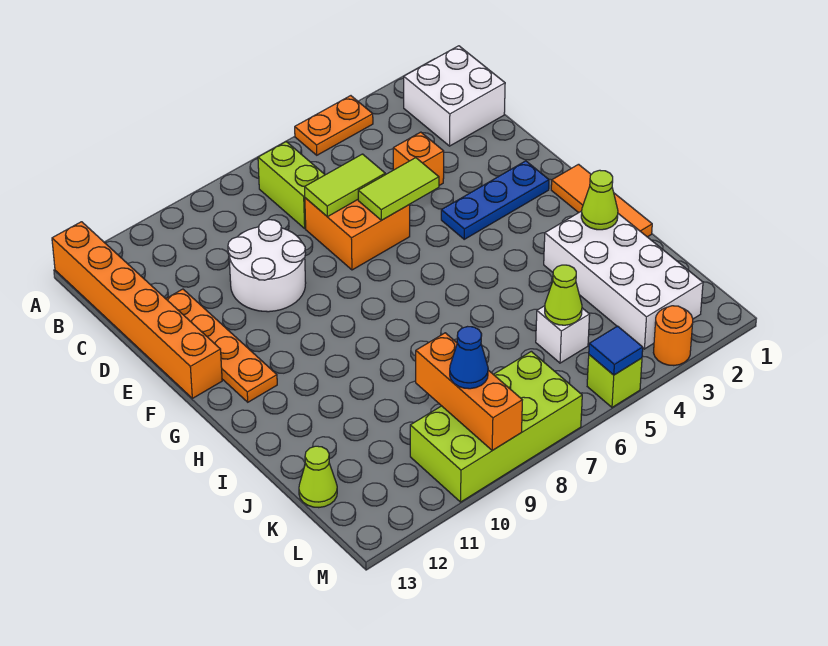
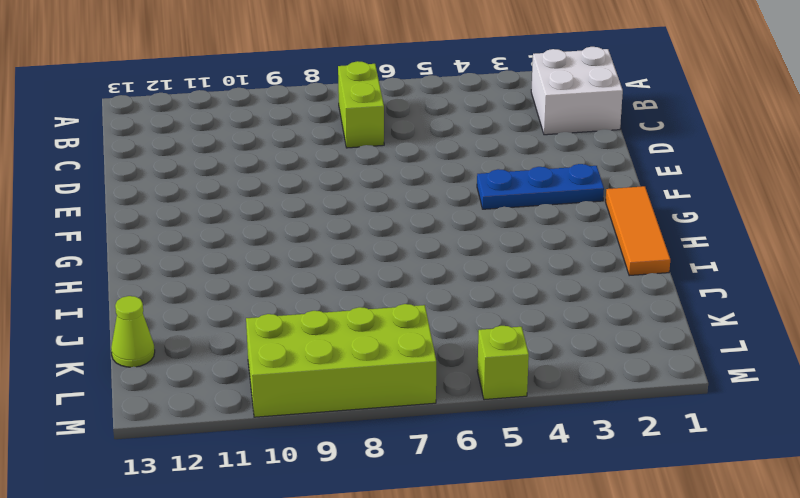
none -> orange 1x2 plate [295,96,373,155]
none -> orange 1x6 brick [52,222,222,398]
none -> orange 1x1 brick [393,132,444,185]

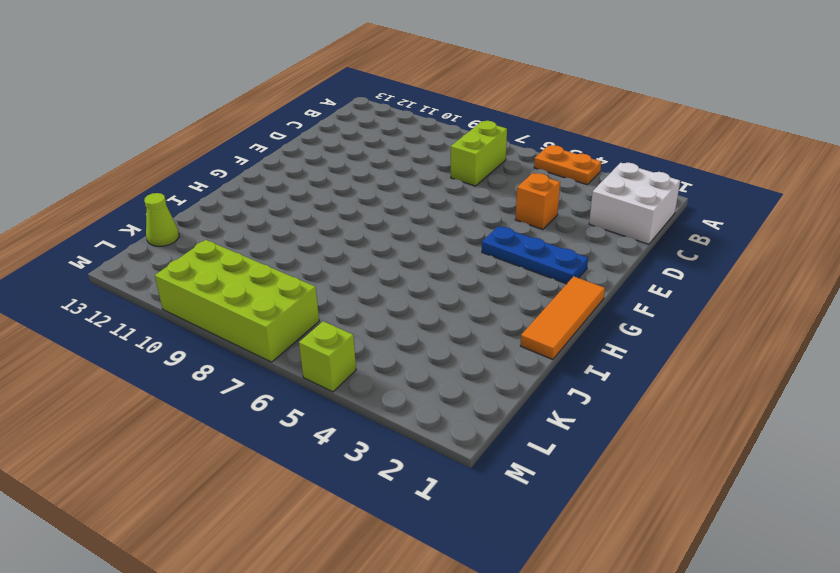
none -> orange 1x6 brick [52,222,222,398]
none -> orange 2x2 brick [305,198,410,270]
none -> white 2x2 round brick [228,220,306,312]

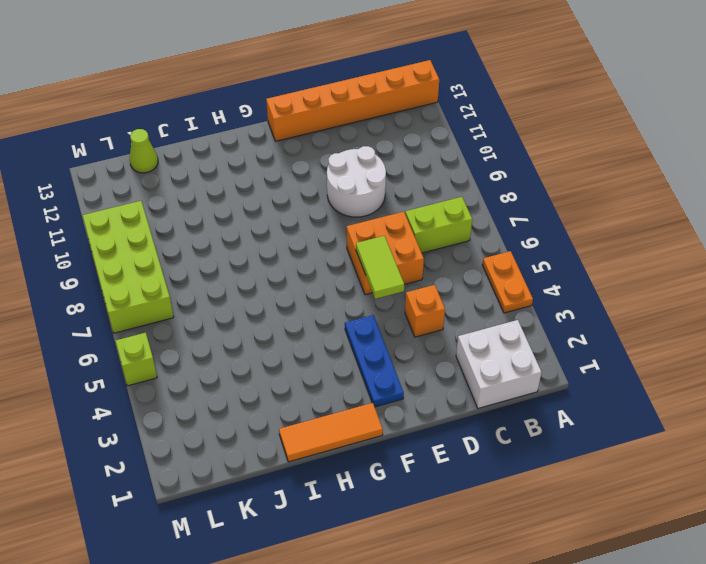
none -> orange 1x4 plate [166,289,277,402]
none -> white 2x4 brick [544,211,703,349]
none -> white 1x1 brick [536,306,590,363]

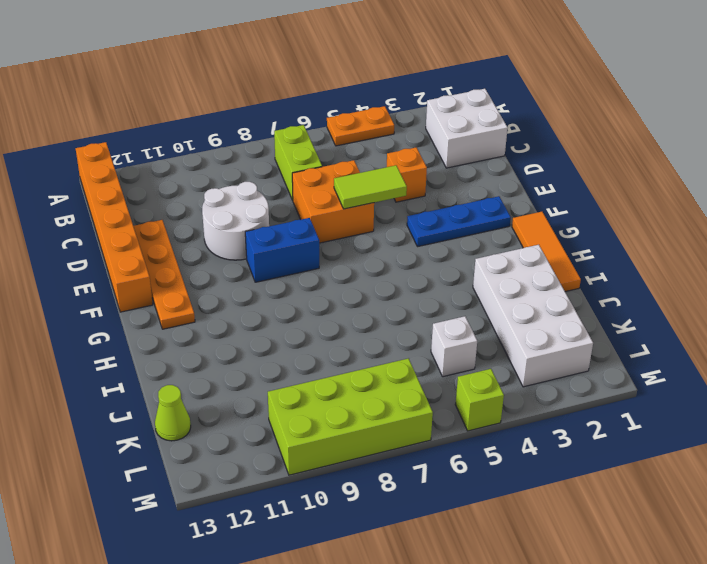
blue 1x2 brick [245,218,319,282] -> none
none -> orange 1x1 round brick [653,306,693,366]
none -> lime 1x2 tile [305,154,385,217]
none -> lime 1x1 cone [581,170,618,230]

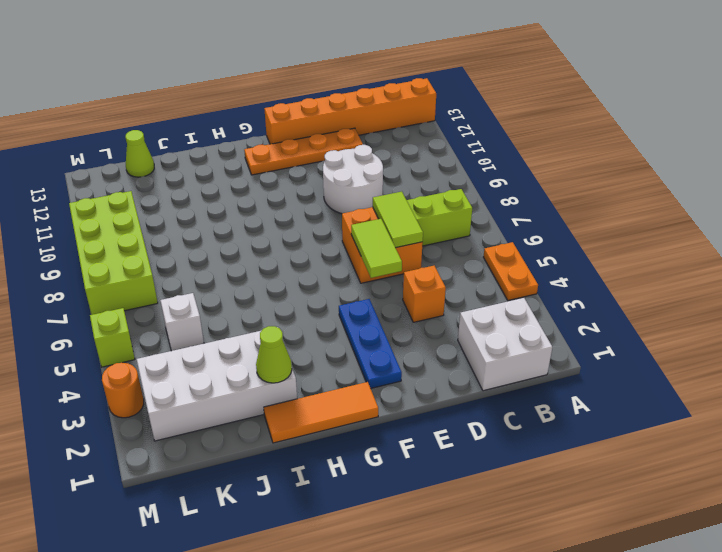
none -> lime 1x1 cone [545,265,582,325]
none -> orange 1x3 brick [416,333,522,451]
none -> blue 1x1 tile [589,326,643,375]

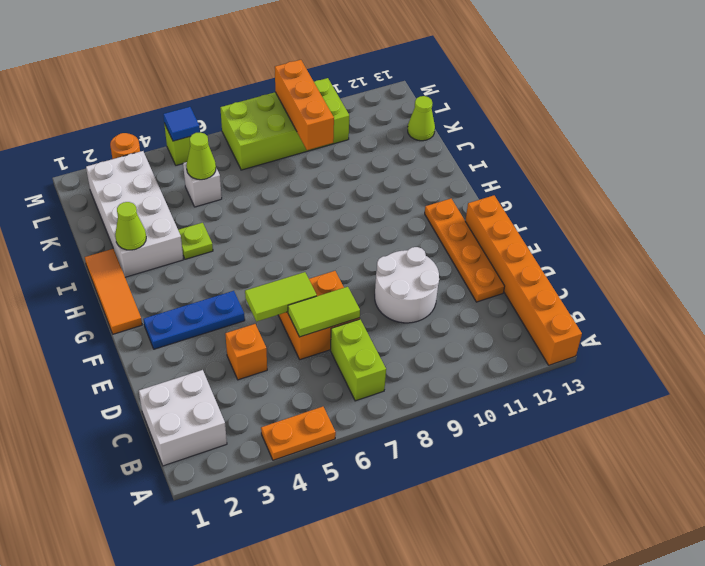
lime 1x1 plate [178,223,213,259] -> none
none -> blue 1x1 cone [450,327,488,389]

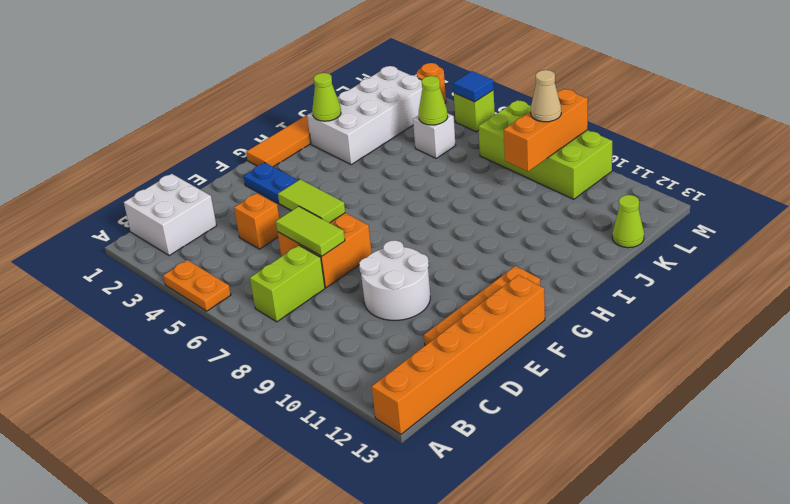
tan 1x1 cone [531,70,561,122] -> blue 1x1 cone [450,327,488,389]

